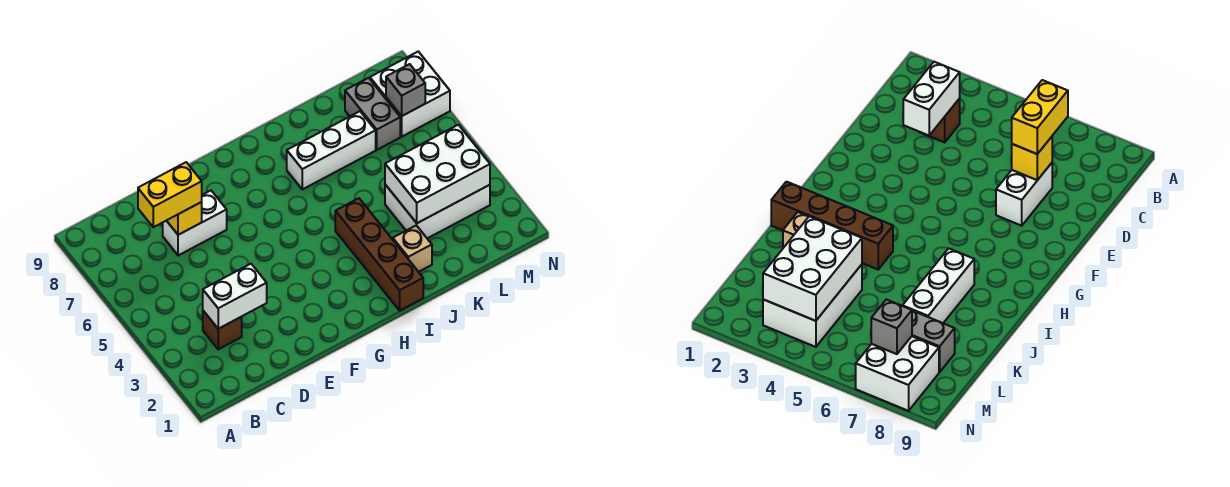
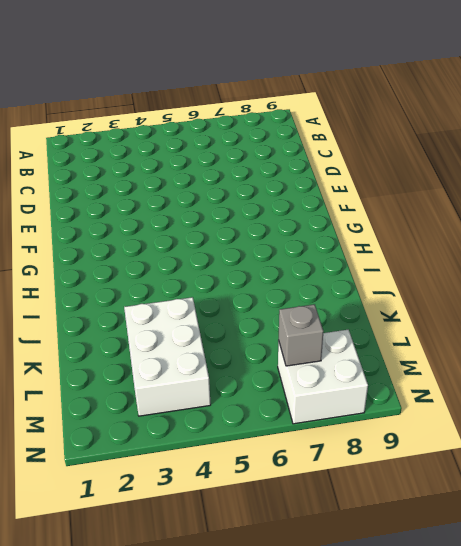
none -> brown 1x1 brick [203,311,242,349]
none -> white 1x2 brick [163,191,227,256]
none -> brown 1x4 brick [335,198,423,310]

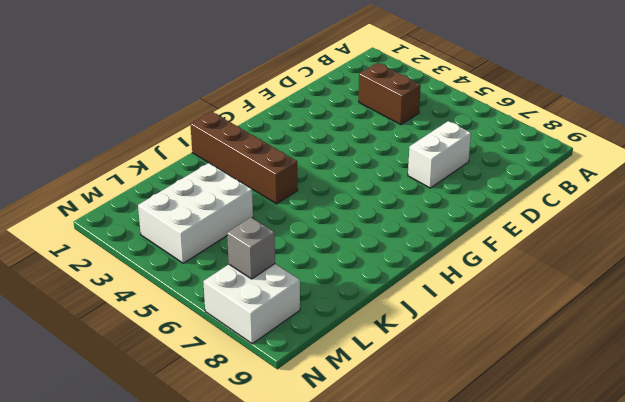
brown 1x2 brick [359,63,421,125] -> brown 1x1 brick [203,311,242,349]
none -> white 1x3 brick [287,111,376,189]
none -> tan 1x1 brick [393,225,432,272]
none -> grey 1x2 brick [345,78,400,150]

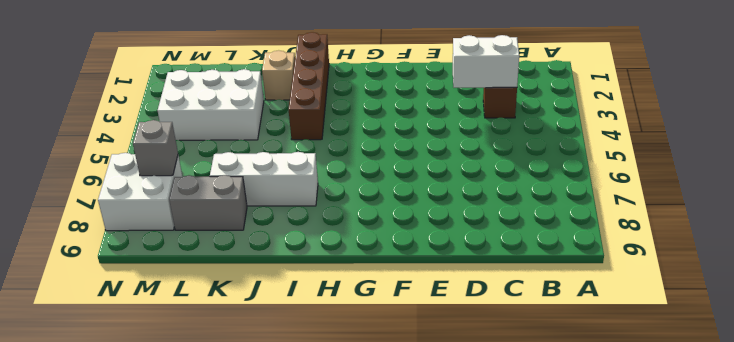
grey 1x2 brick [169,175,247,230] -> grey 1x2 brick turned to [345,78,400,150]
none -> white 1x2 brick [163,191,227,256]
none -> yellow 1x1 brick [167,202,202,235]
none -> white 2x3 brick [385,125,490,223]

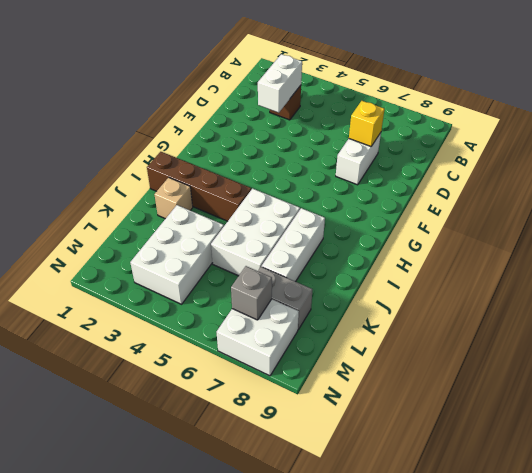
white 2x3 brick [211,188,300,276] -> white 2x3 brick moved to [385,125,490,223]
none -> yellow 1x2 brick [138,162,202,227]

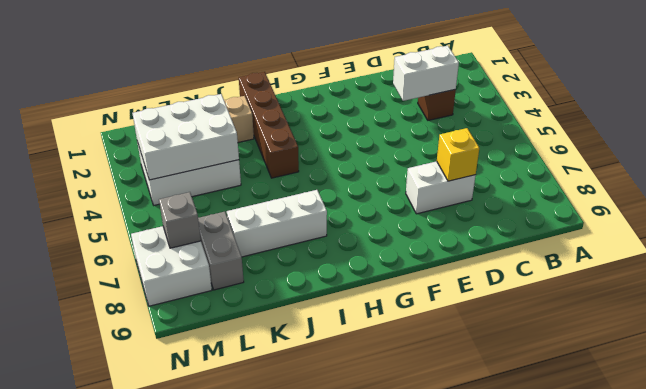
none -> yellow 1x2 brick [138,162,202,227]

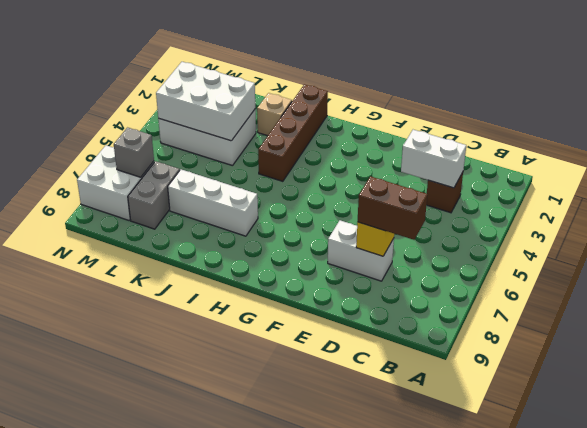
brown 1x2 brick [358,176,428,240] -> yellow 1x2 brick [138,162,202,227]

